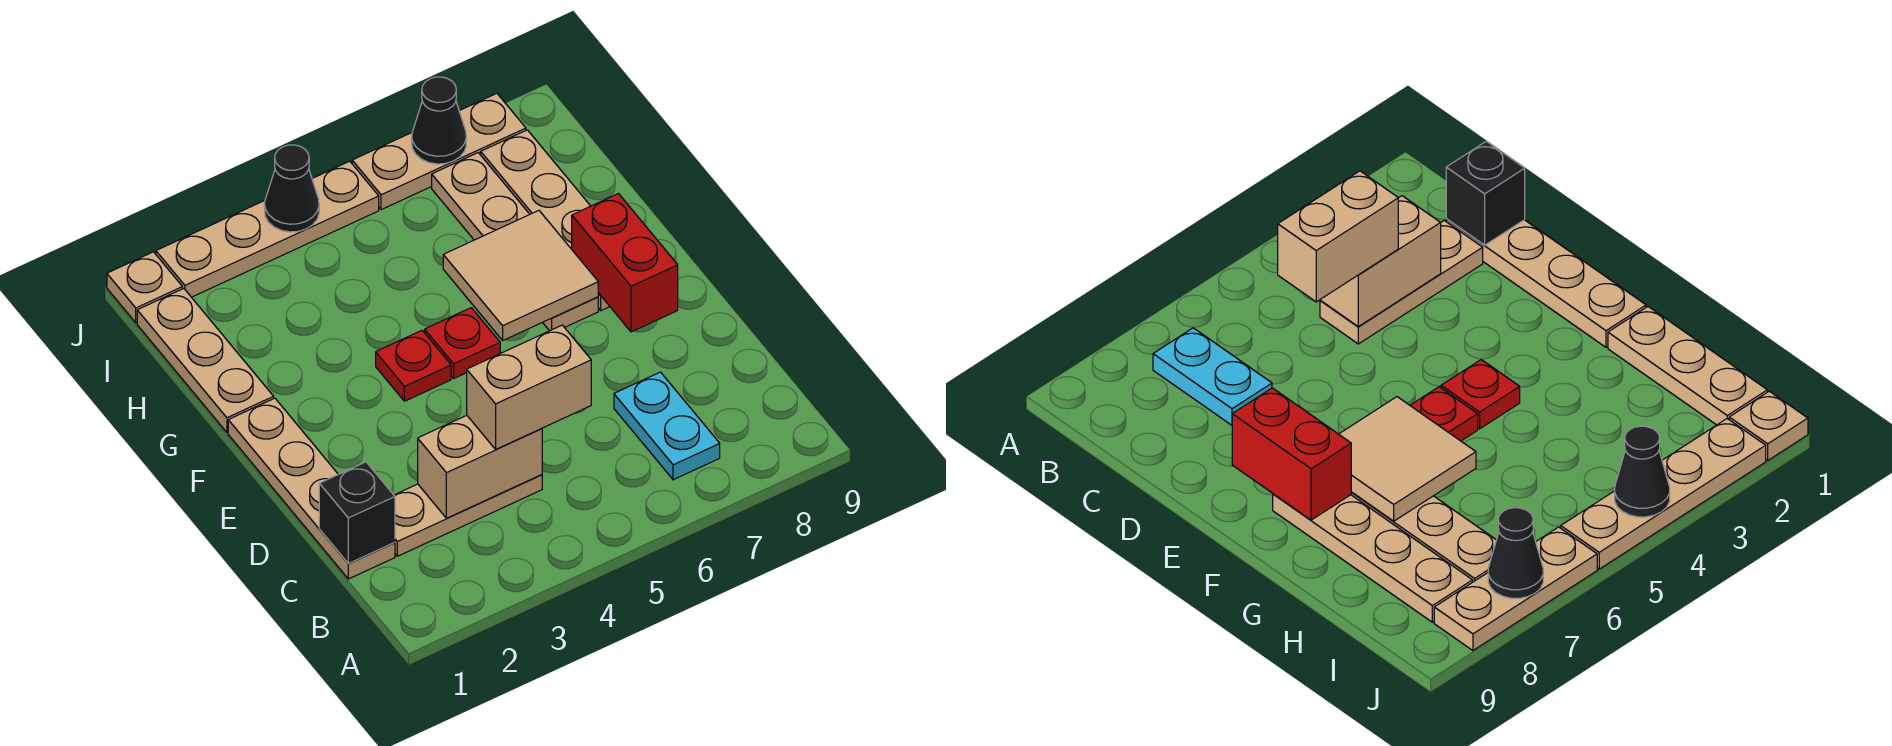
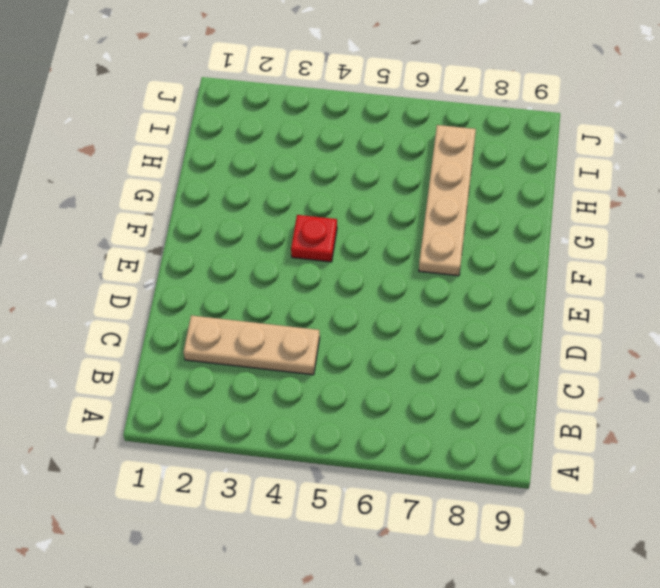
none -> cyan 1x2 plate [614,372,720,480]
none -> tan 1x4 plate [228,398,395,579]
none -> red 1x1 plate [425,308,500,378]

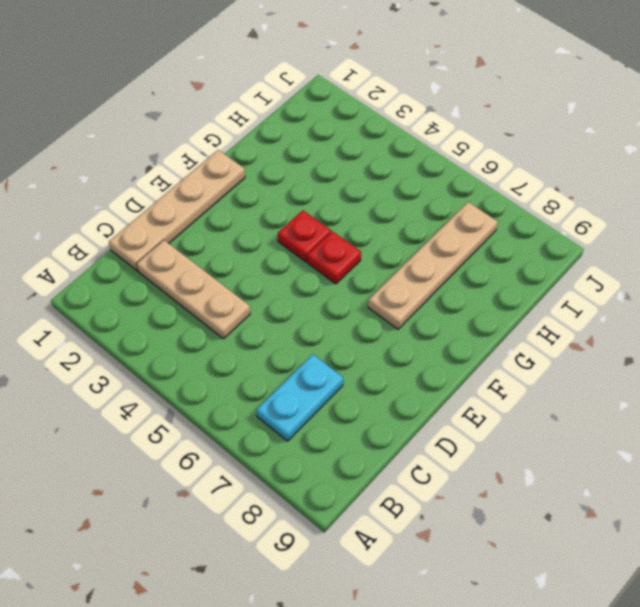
none -> tan 1x4 plate [481,130,610,311]
none -> tan 1x3 plate [137,289,274,433]
none -> tan 1x1 plate [107,252,182,323]

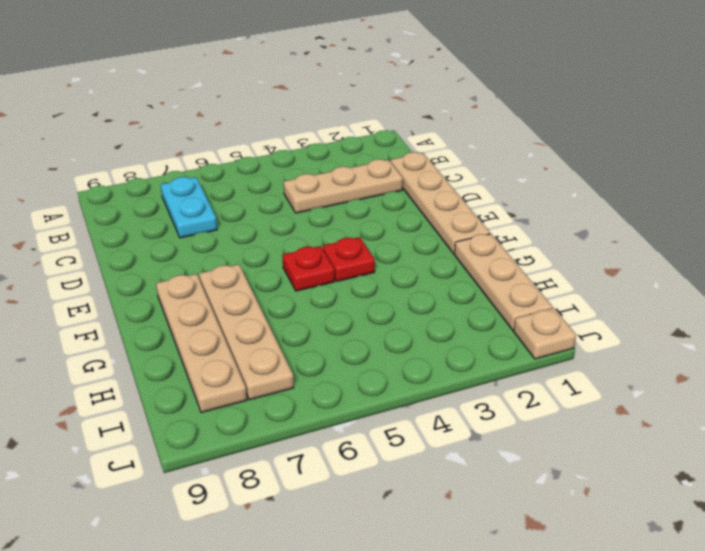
none -> tan 1x4 plate [156,161,379,297]
none -> tan 1x3 plate [352,93,526,210]
none -> black 1x1 brick [319,462,395,564]

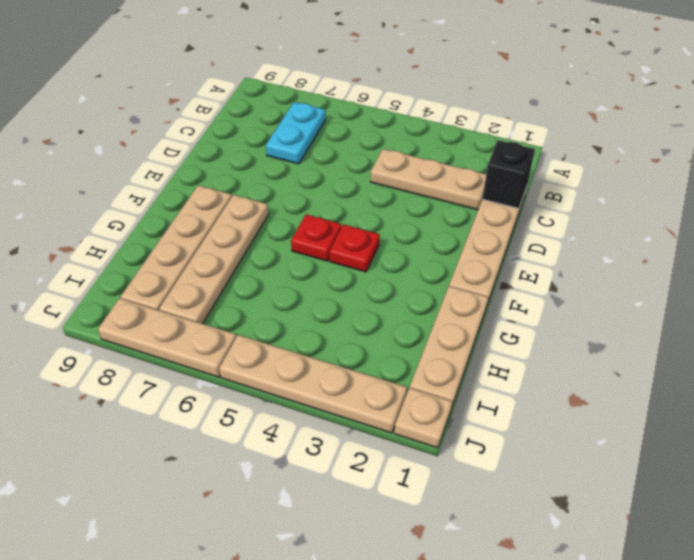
none -> tan 1x2 brick [418,415,542,518]
none -> red 1x2 brick [572,194,678,332]
none -> tan 2x2 tile [443,211,598,340]

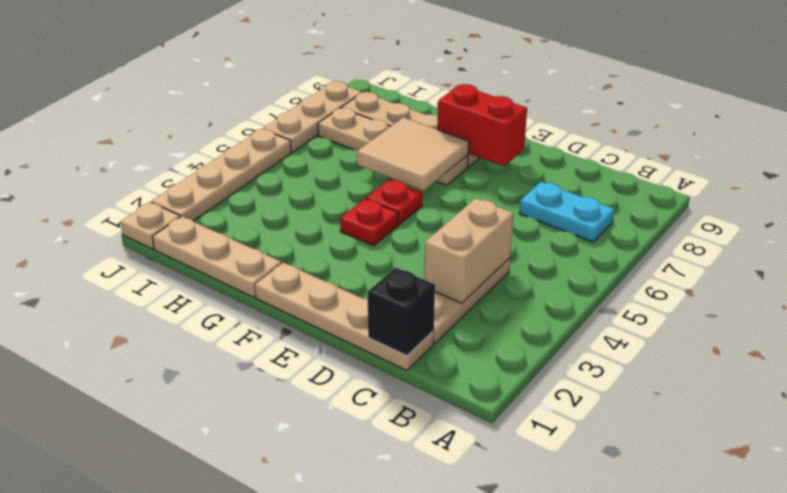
none -> black 1x1 cone [264,145,319,232]
none -> black 1x1 cone [412,77,466,164]
none -> tan 1x2 brick [467,325,591,449]

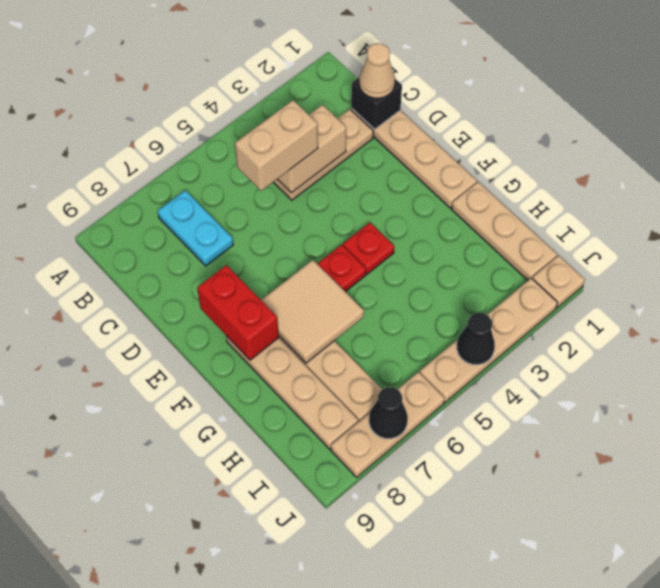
tan 1x1 cone [359,43,395,98] -> none

